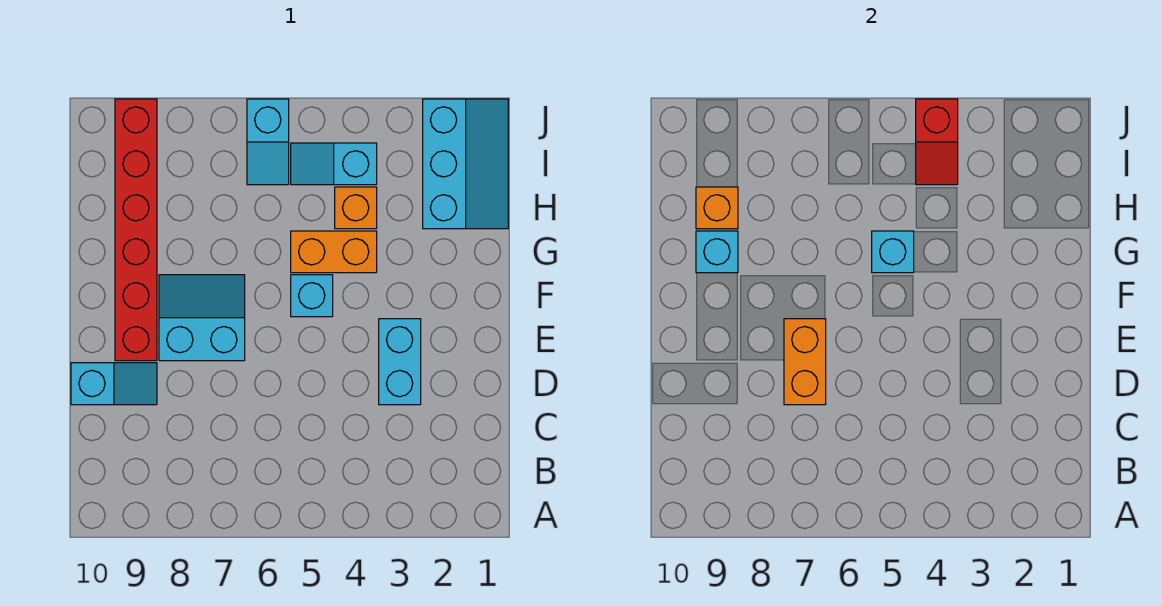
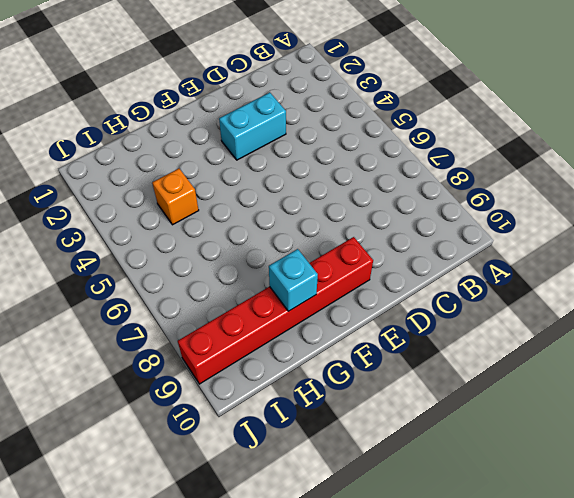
none -> cyan 1x2 slope [71,363,157,405]
none -> cyan 2x2 slope [159,275,245,361]
none -> cyan 1x1 brick [291,275,333,317]

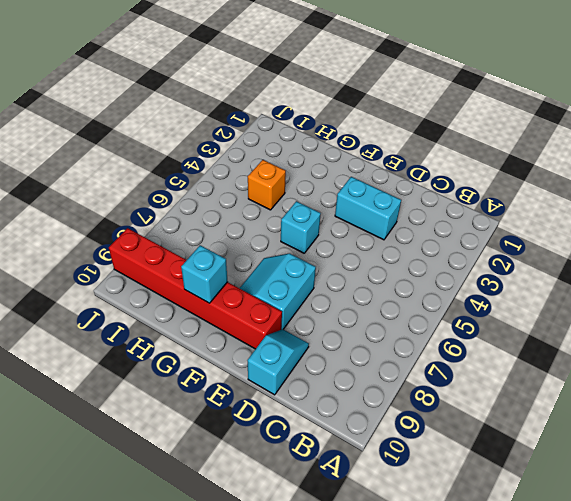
none -> orange 1x2 brick [291,231,377,273]
none -> cyan 2x3 slope [423,99,508,229]
none -> cyan 1x2 slope [291,143,377,185]

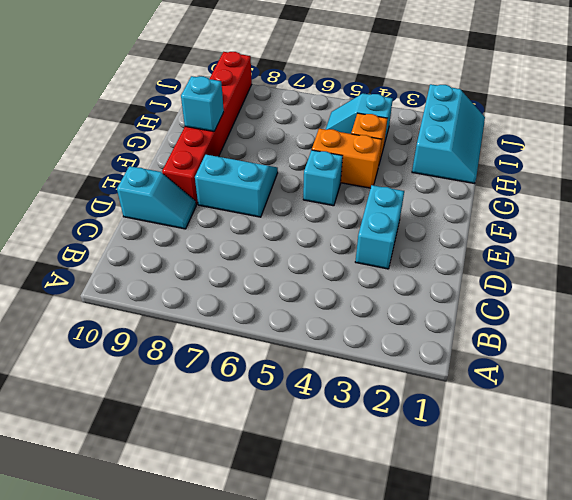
none -> cyan 1x2 slope [247,99,289,185]
none -> orange 1x2 brick [784,319,826,405]
none -> cyan 1x1 brick [872,231,914,273]

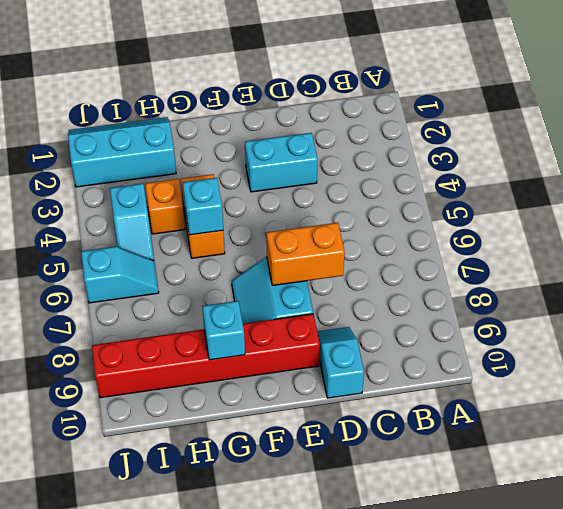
none -> cyan 1x1 brick [291,275,333,317]
none -> orange 1x1 brick [696,187,738,229]
none -> red 1x2 slope [916,99,958,185]

